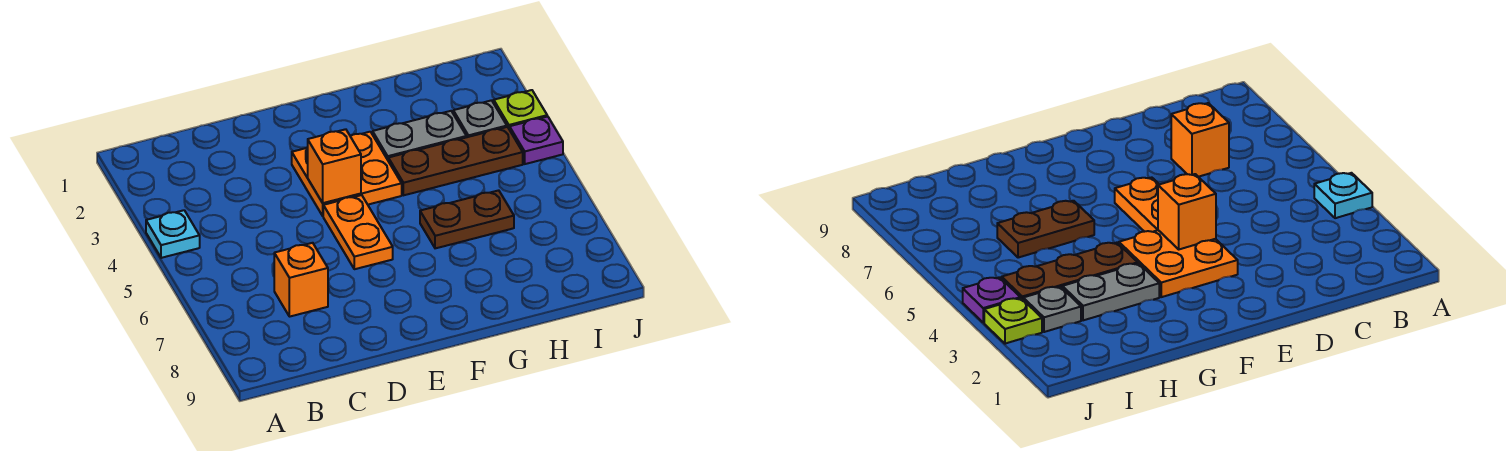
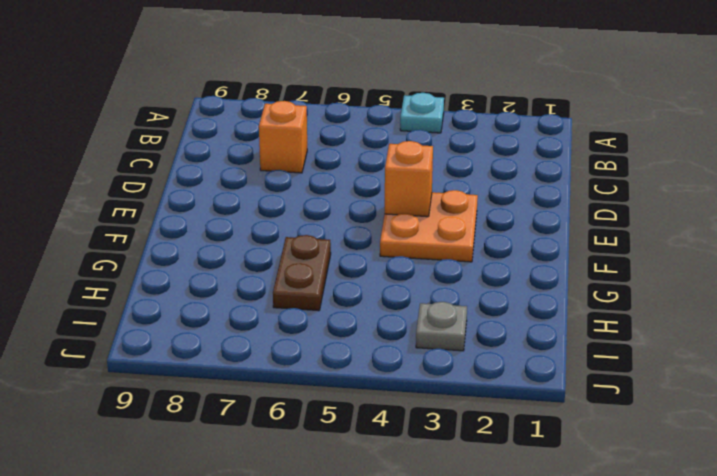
none -> orange 1x2 plate [323,195,393,269]
none -> grey 1x2 plate [373,111,466,160]

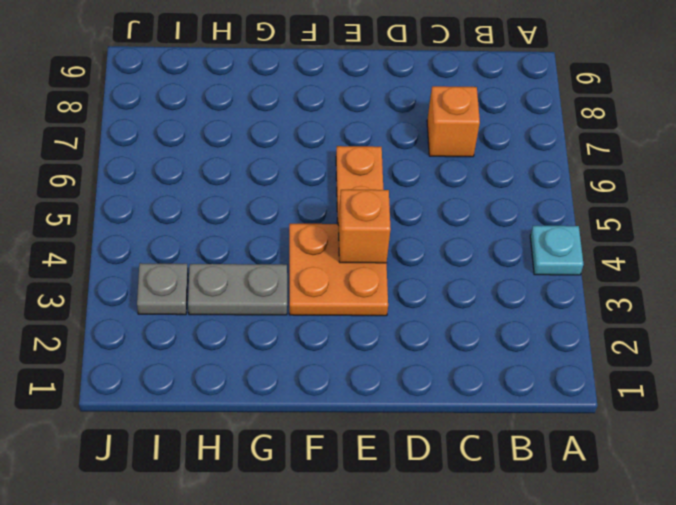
none -> brown 1x3 plate [388,127,523,195]
none -> brown 1x2 plate [420,190,514,248]

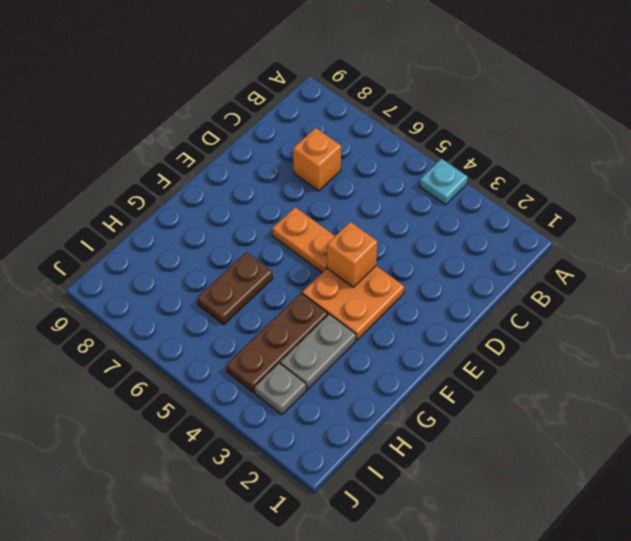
none -> lime 1x1 plate [494,90,547,130]
none -> purple 1x1 plate [510,116,563,164]

